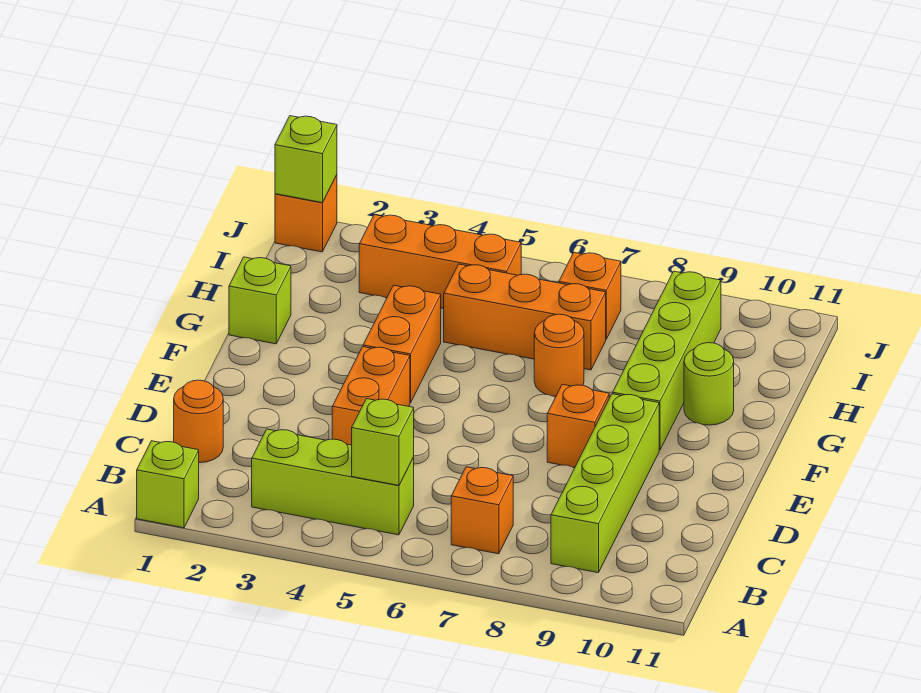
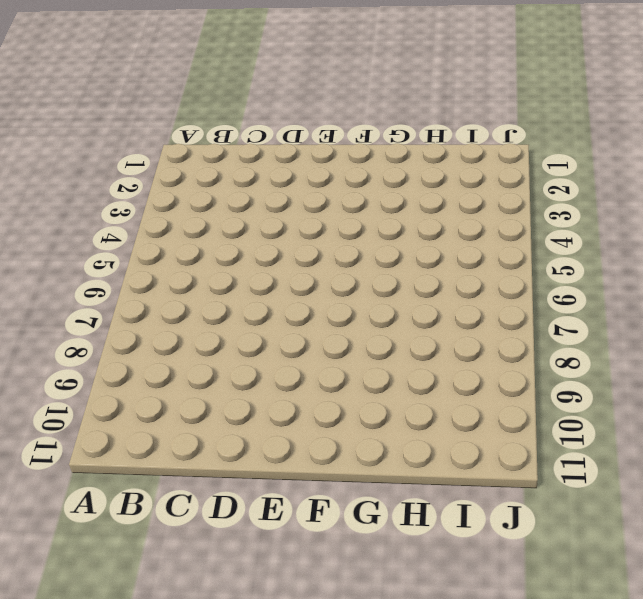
none -> lime 1x1 brick [137,441,199,528]
none -> lime 1x3 brick [252,429,414,535]
none -> orange 1x1 brick [451,467,513,554]

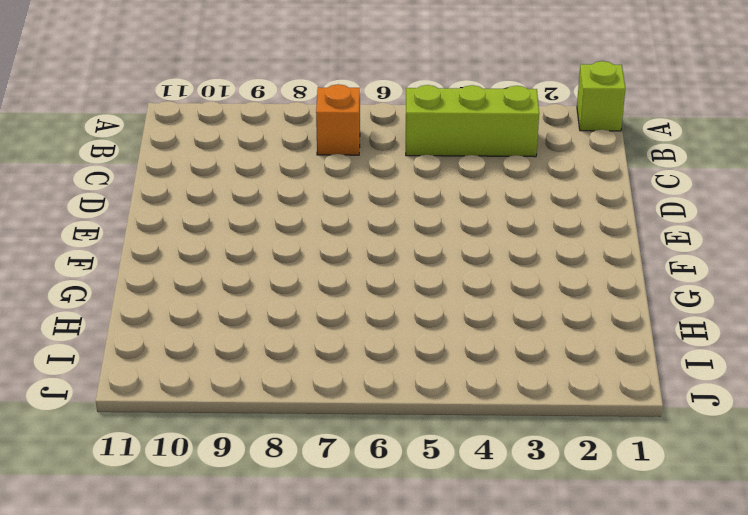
none -> lime 1x4 brick [551,394,659,573]
none -> orange 1x1 round brick [174,380,223,463]
none -> orange 1x2 brick [332,347,410,445]

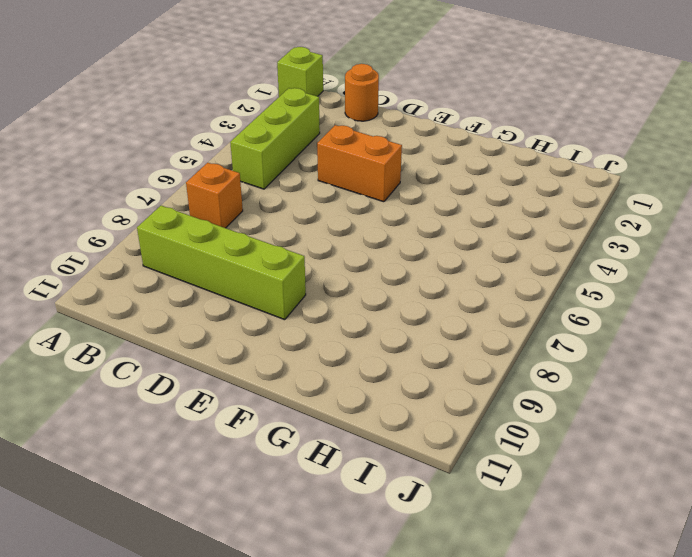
none -> orange 1x1 brick [547,384,609,468]
none -> orange 1x2 brick [363,285,441,403]
none -> lime 1x4 brick [613,271,721,450]

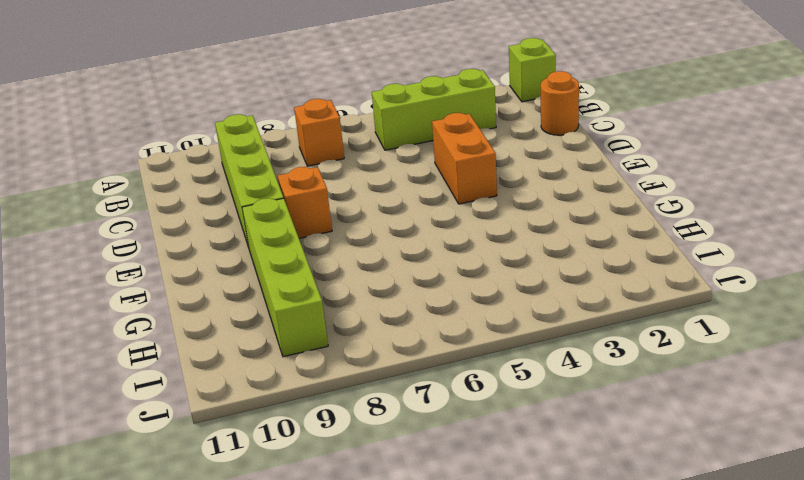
none -> orange 1x2 brick [363,285,441,403]
none -> lime 1x1 brick [229,257,291,344]
none -> orange 1x1 round brick [534,314,584,397]

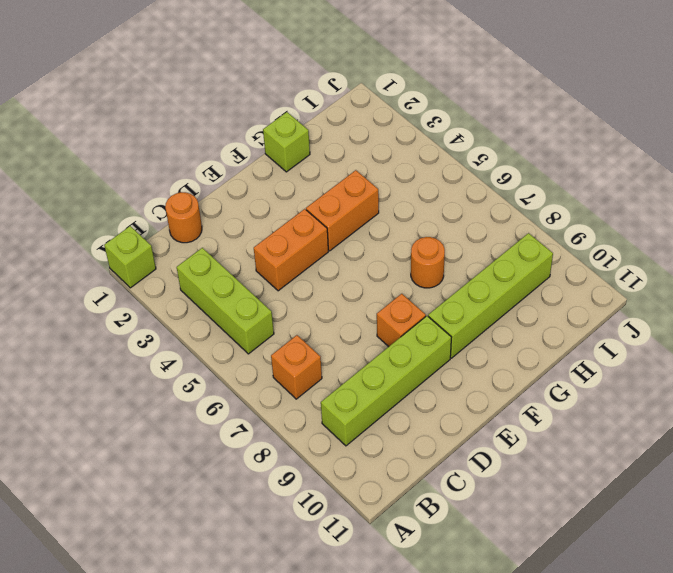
none -> lime 1x1 round brick [684,343,734,425]
none -> orange 1x3 brick [444,264,606,370]
none -> orange 1x3 brick [359,215,521,309]

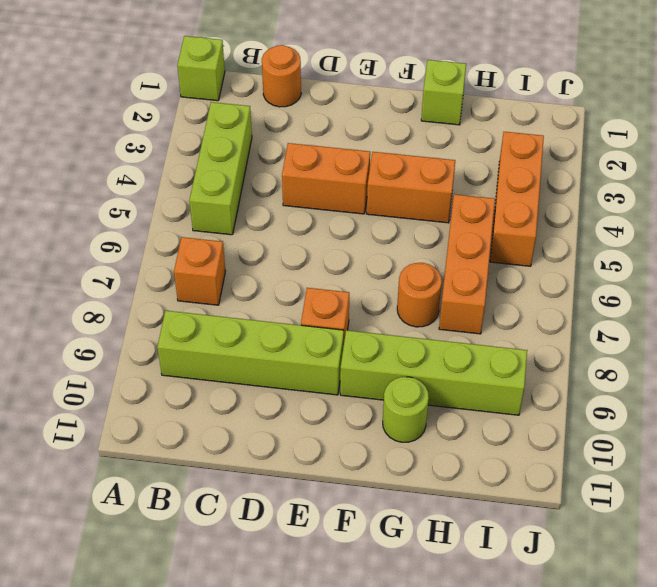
none -> orange 1x1 brick [559,252,621,339]
none -> orange 1x1 brick [275,175,337,252]
none -> lime 1x1 brick [352,399,414,485]

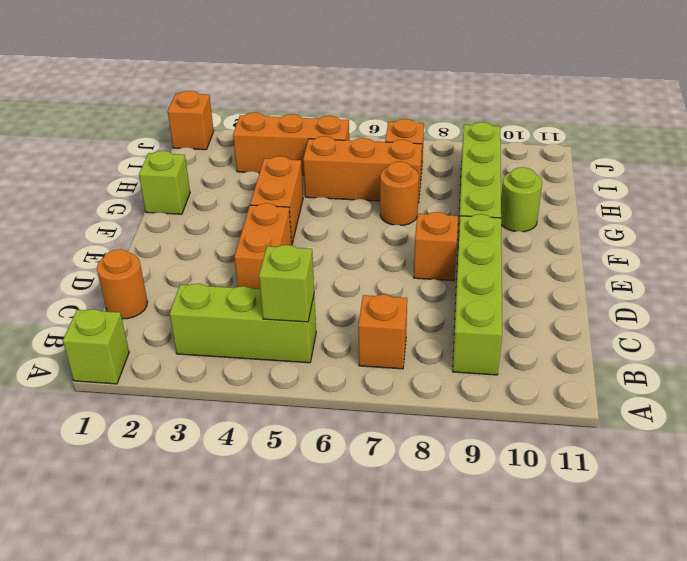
none -> lime 1x1 brick [275,116,337,203]

